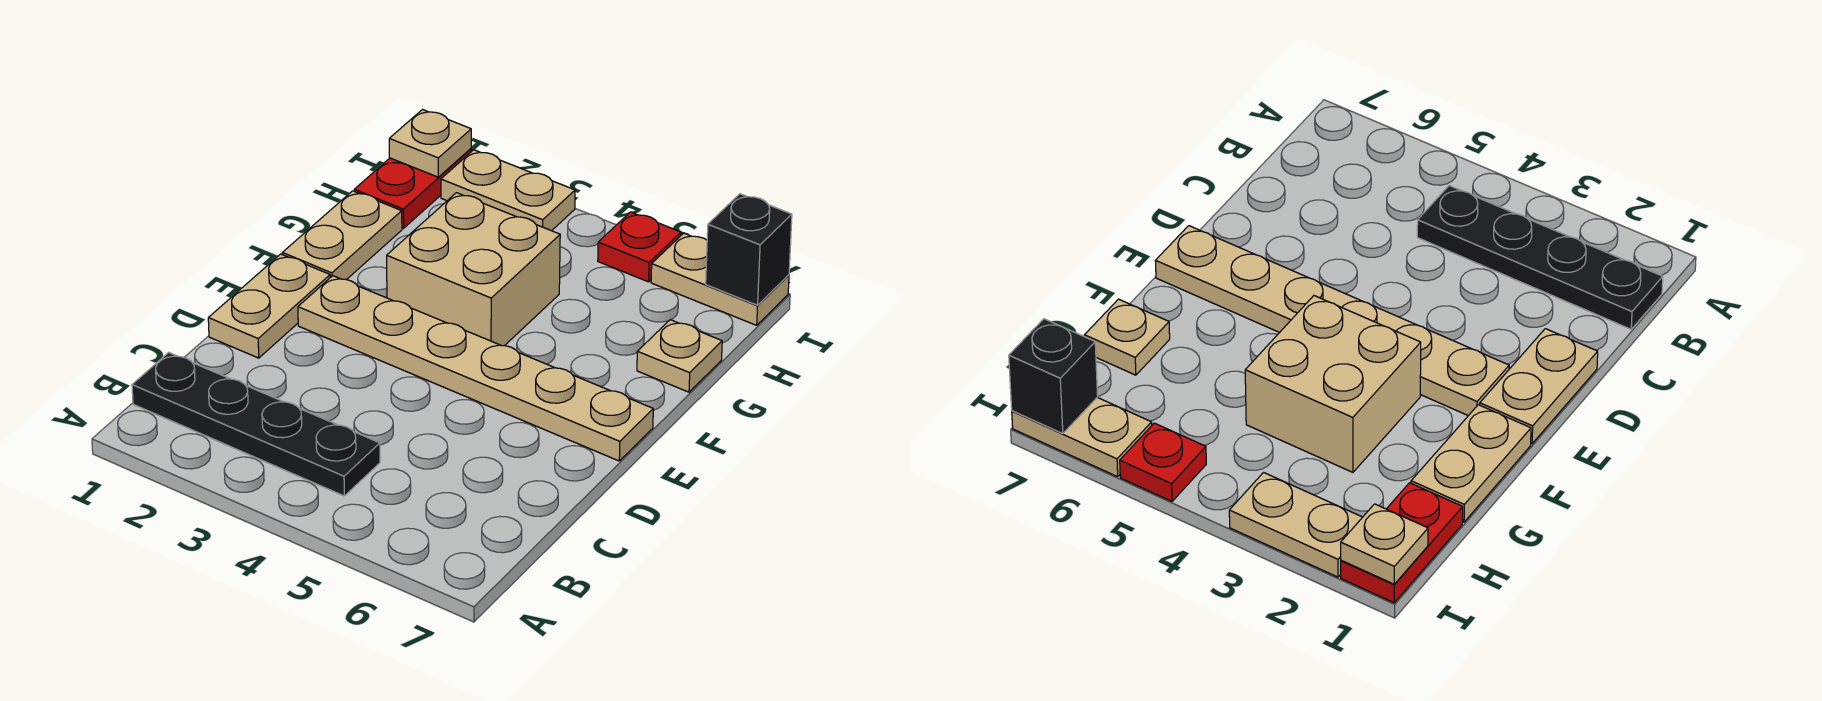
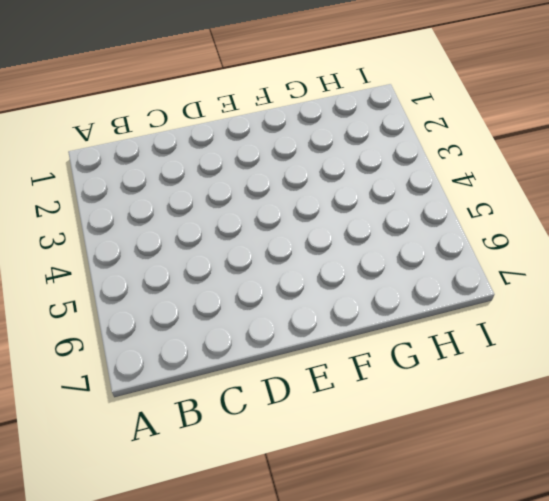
none -> black 1x4 plate [132,353,380,496]
none -> tan 1x2 plate [208,254,330,358]
none -> tan 1x6 plate [298,276,653,461]

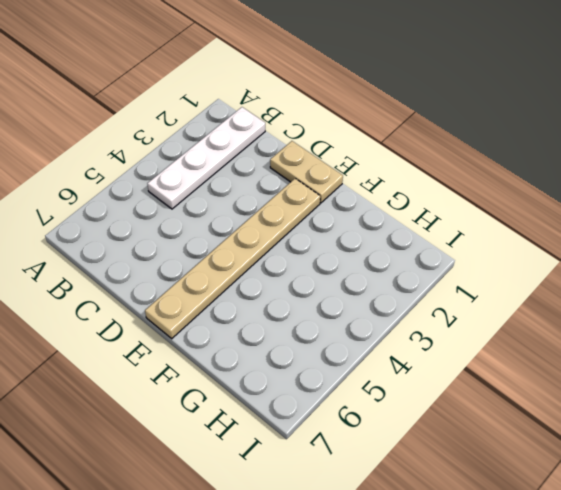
white 1x4 plate [147,107,265,209] -> black 1x4 plate [132,353,380,496]
none -> tan 1x2 plate [282,191,402,280]
none -> tan 2x2 brick [387,193,560,346]
none -> tan 1x1 plate [637,320,722,392]

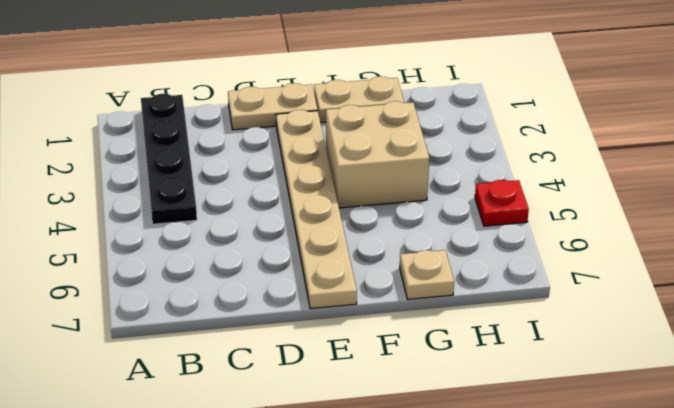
none -> red 1x2 plate [354,149,471,228]
none -> tan 1x2 plate [441,150,575,231]
none -> tan 1x2 plate [651,233,789,325]

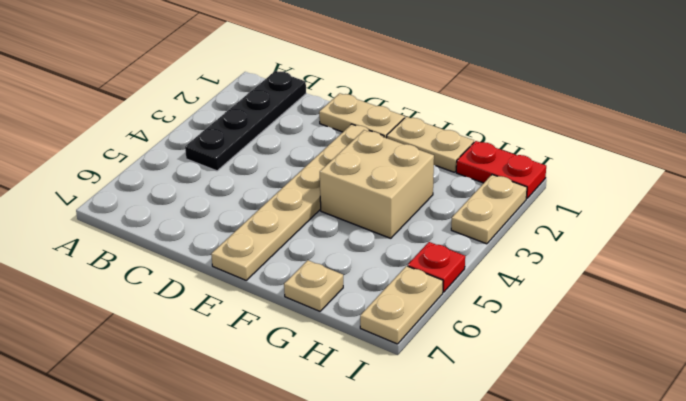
none -> tan 1x1 plate [389,110,471,177]
none -> black 1x1 brick [706,194,792,305]

